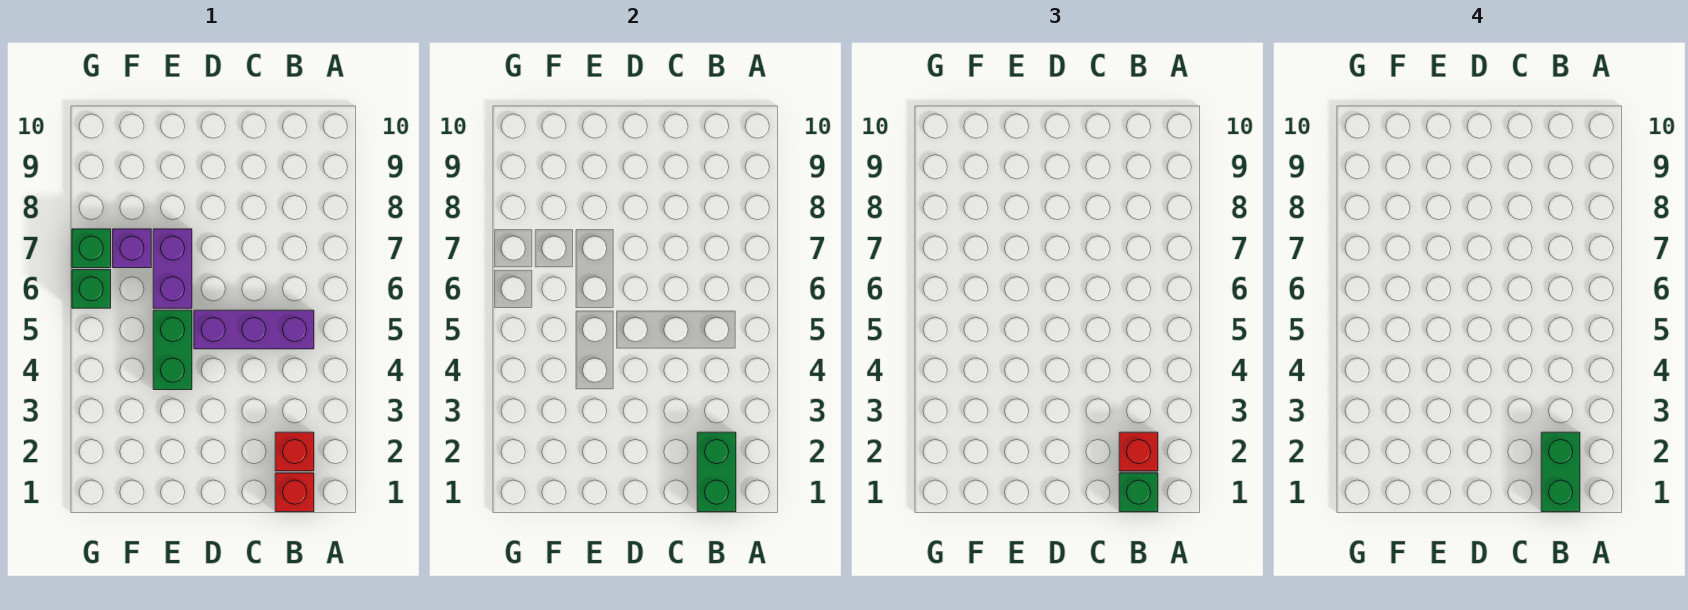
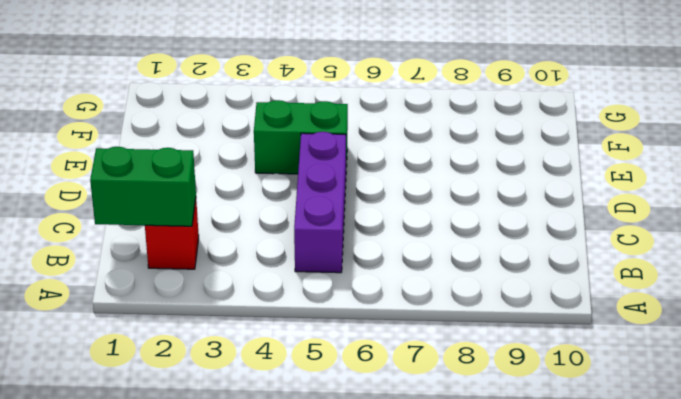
none -> red 1x1 brick [275,473,314,512]
none -> purple 1x2 brick [153,229,192,308]
none -> purple 1x1 brick [113,229,151,268]

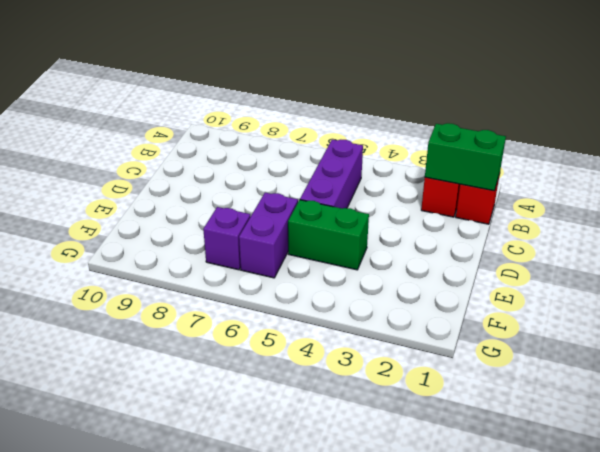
purple 1x2 brick [239,193,298,278] -> purple 1x2 brick turned to [153,229,192,308]
none -> green 1x1 brick [72,270,111,308]
none -> green 1x1 brick [72,229,111,268]
none -> green 1x1 brick [1119,473,1158,512]

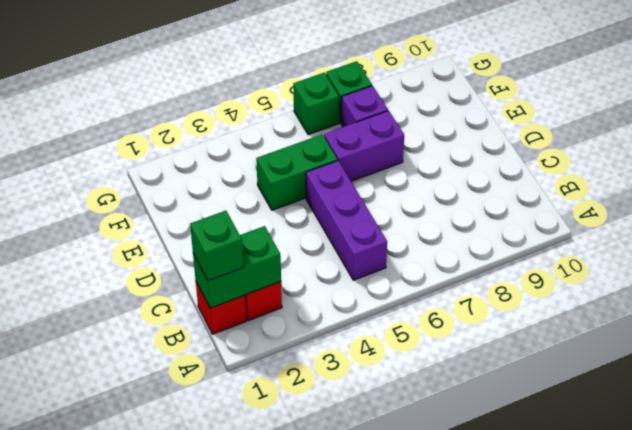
none -> red 1x1 brick [1119,432,1158,471]
none -> green 1x2 brick [1541,432,1580,512]

